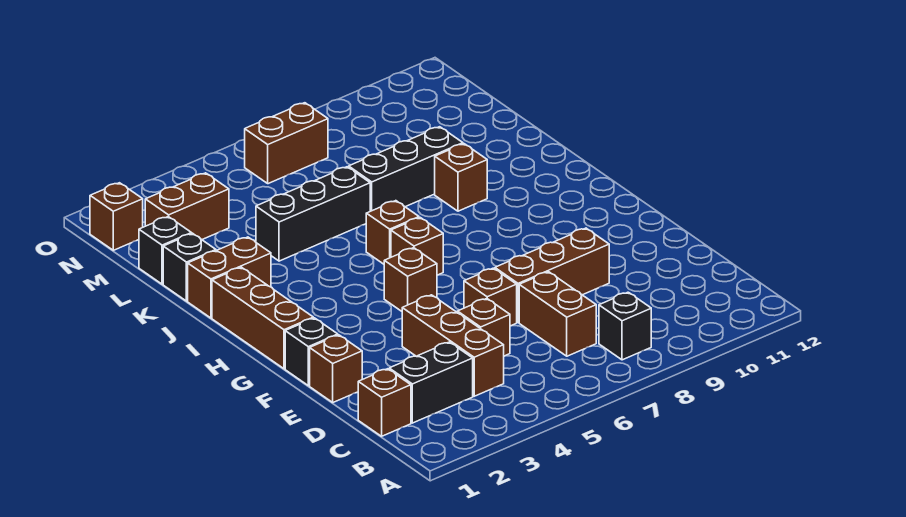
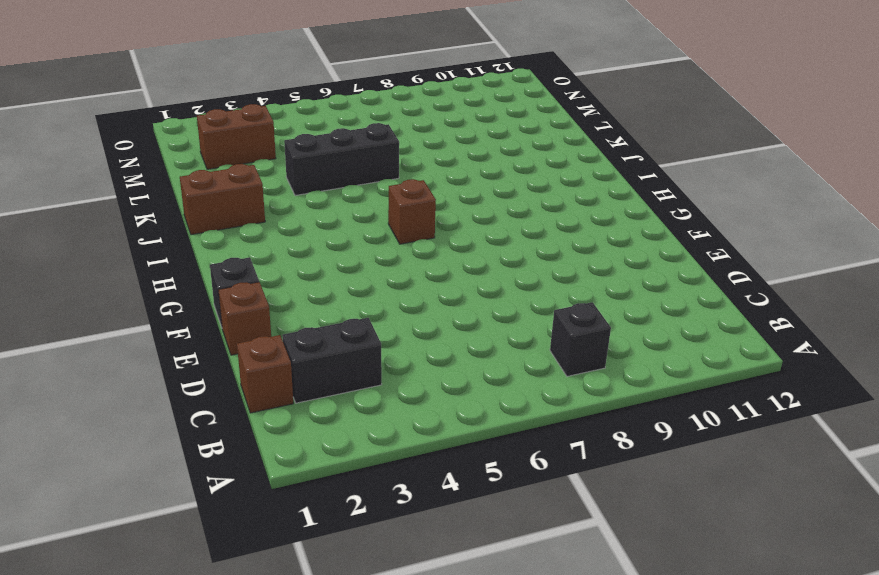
none -> brown 1x3 brick [402,295,504,396]
none -> brown 1x2 brick [519,272,596,356]
none -> brown 1x1 brick [457,299,510,356]

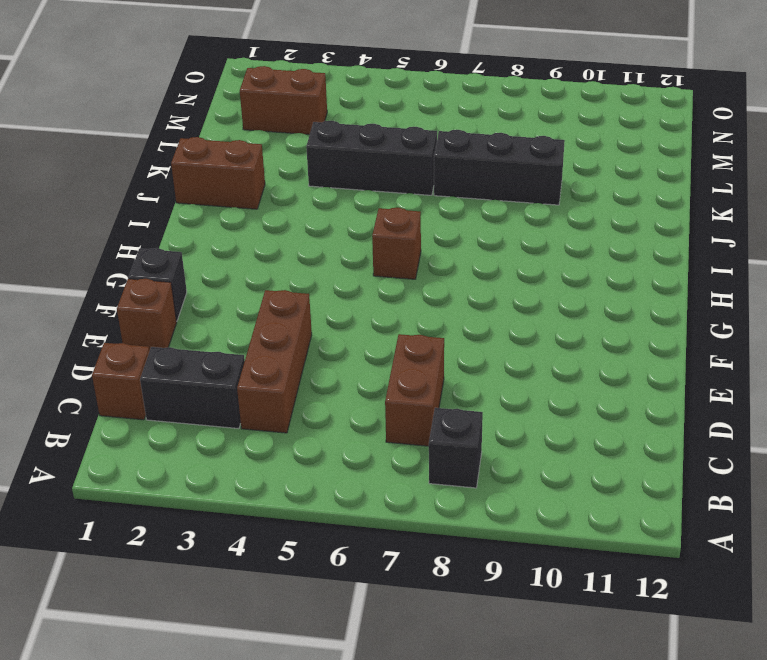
none -> brown 1x1 brick [457,299,510,356]
none -> brown 1x1 brick [464,268,517,326]
none -> brown 1x3 brick [495,228,609,322]

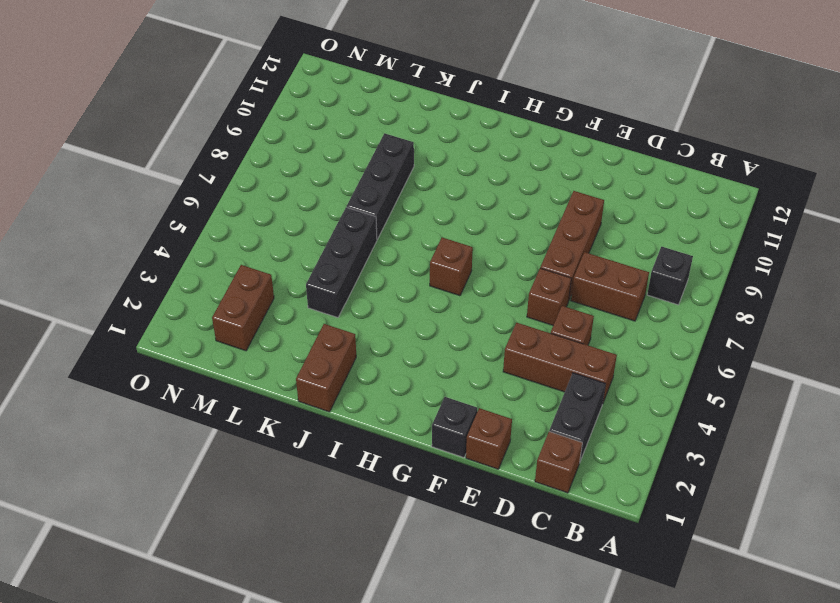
none -> brown 1x3 brick [212,267,313,369]
none -> brown 1x1 brick [384,248,437,311]
none -> brown 1x1 brick [366,201,419,264]

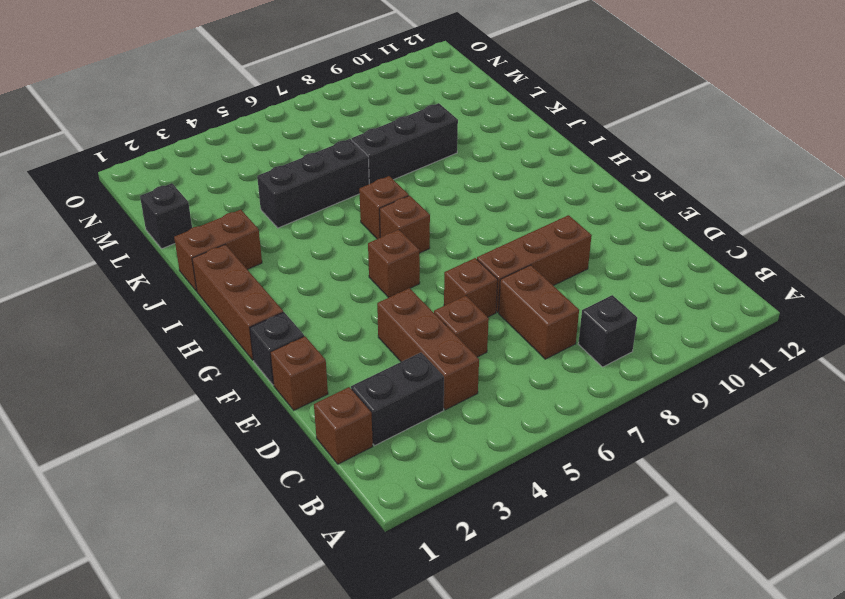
none -> brown 1x1 brick [435,144,487,211]
none -> black 1x1 brick [163,233,216,301]
none -> brown 1x2 brick [145,173,229,240]

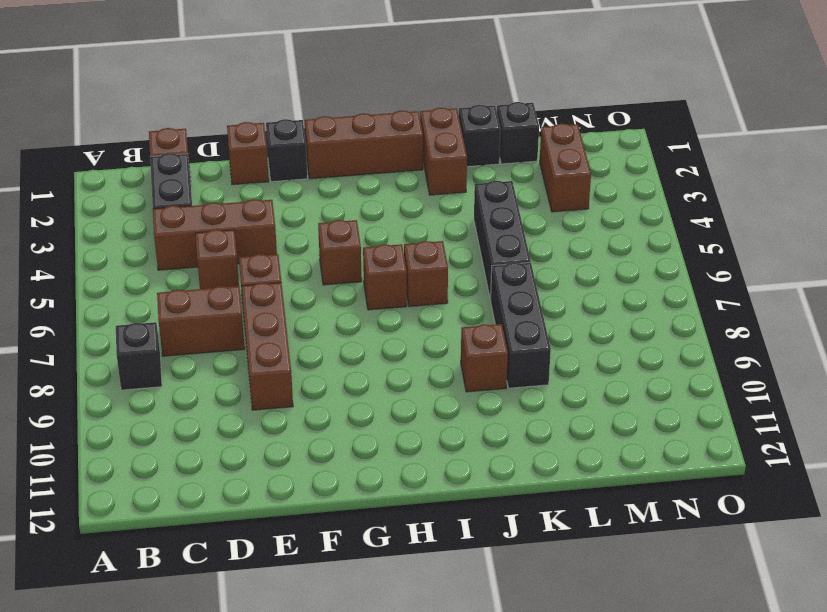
none -> brown 1x1 brick [90,183,143,250]
none -> brown 1x2 brick [245,103,328,184]

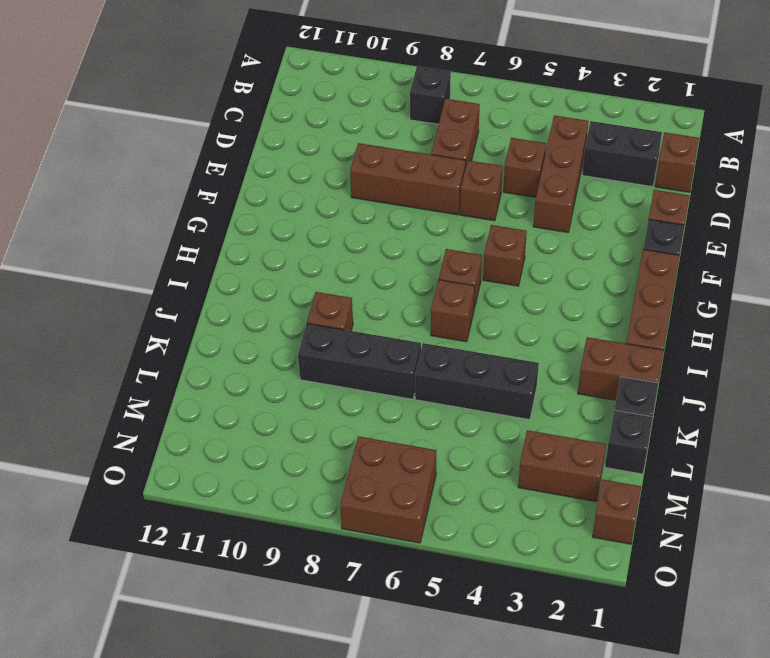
brown 2x2 brick [340,436,436,543] -> brown 1x2 brick [245,103,328,184]

